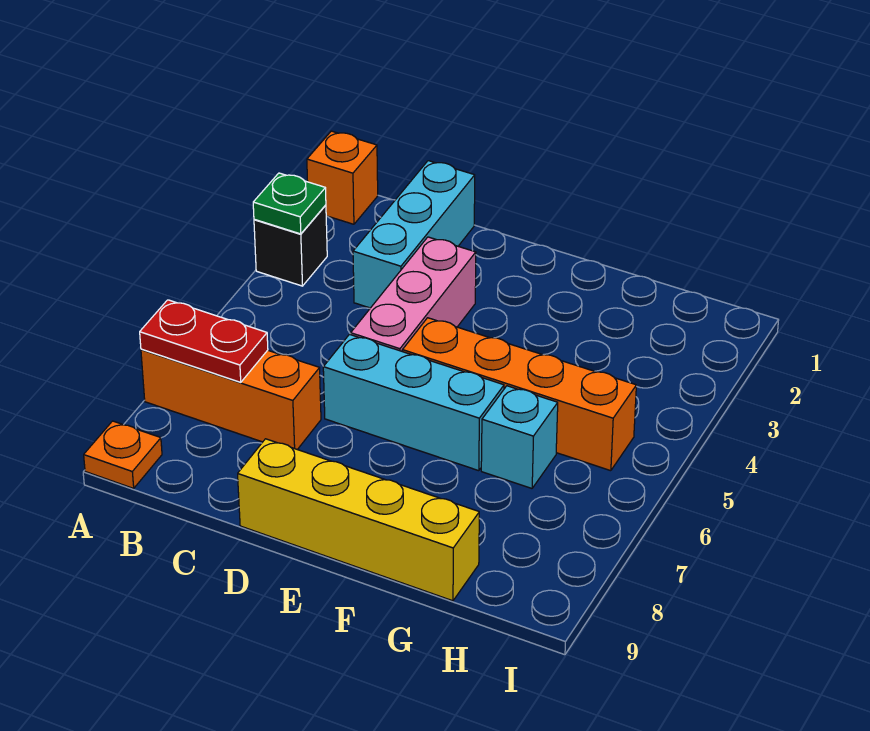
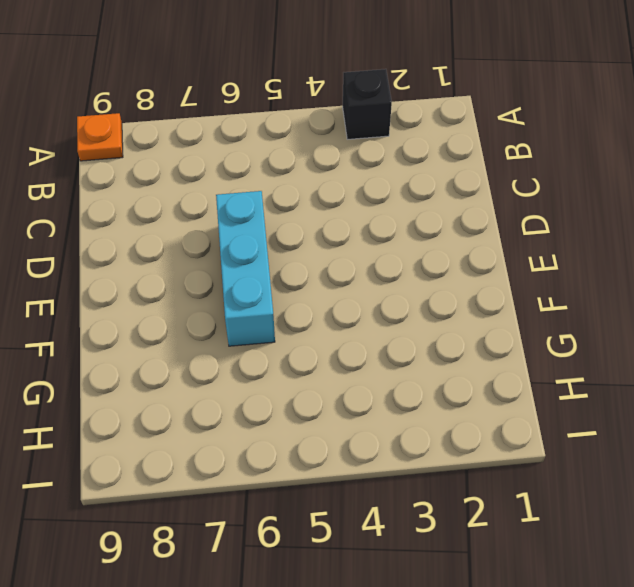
none -> orange 1x1 brick [307,131,378,224]
none -> orange 1x3 brick [141,349,321,450]
none -> cyan 1x3 brick [353,161,475,308]

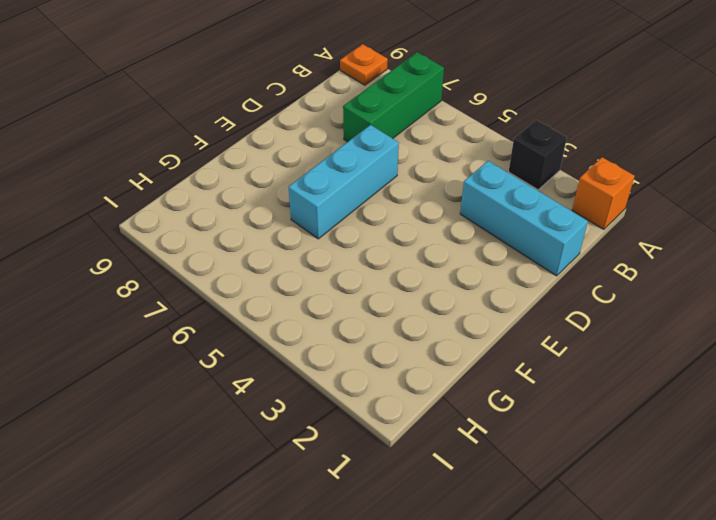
green 1x3 brick [343,52,444,142] -> orange 1x3 brick [141,349,321,450]
none -> pink 1x3 brick [351,237,476,352]
none -> yellow 1x4 brick [238,439,479,601]
none -> orange 1x4 brick [402,318,636,471]

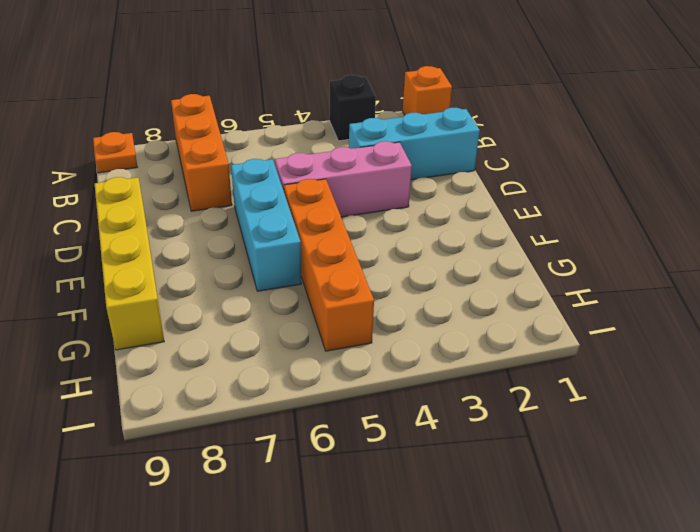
none -> cyan 1x1 brick [481,386,558,488]
none -> green 1x1 plate [253,173,326,234]
none -> red 1x2 plate [140,300,268,382]

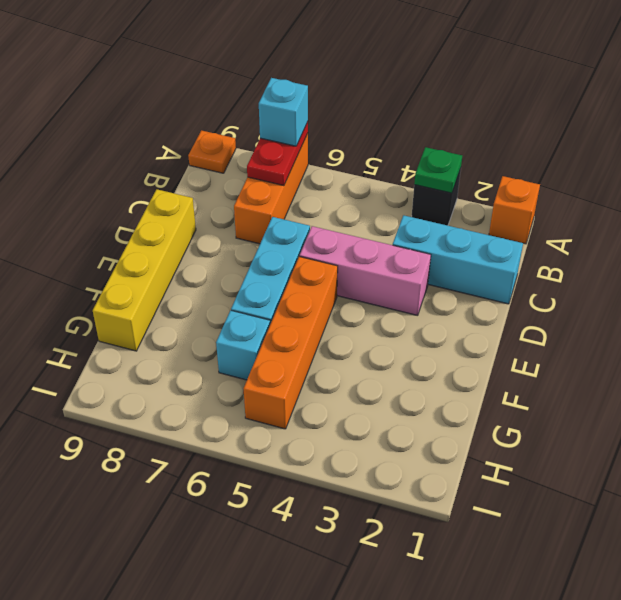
cyan 1x1 brick [259,78,308,146] -> none

